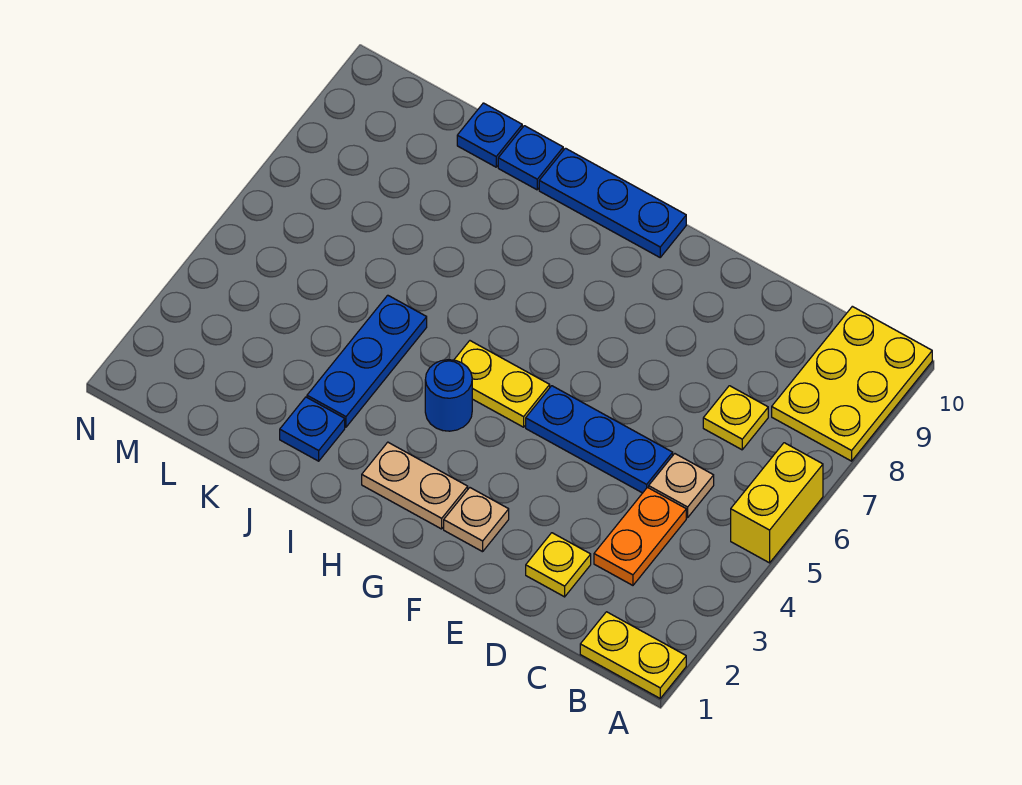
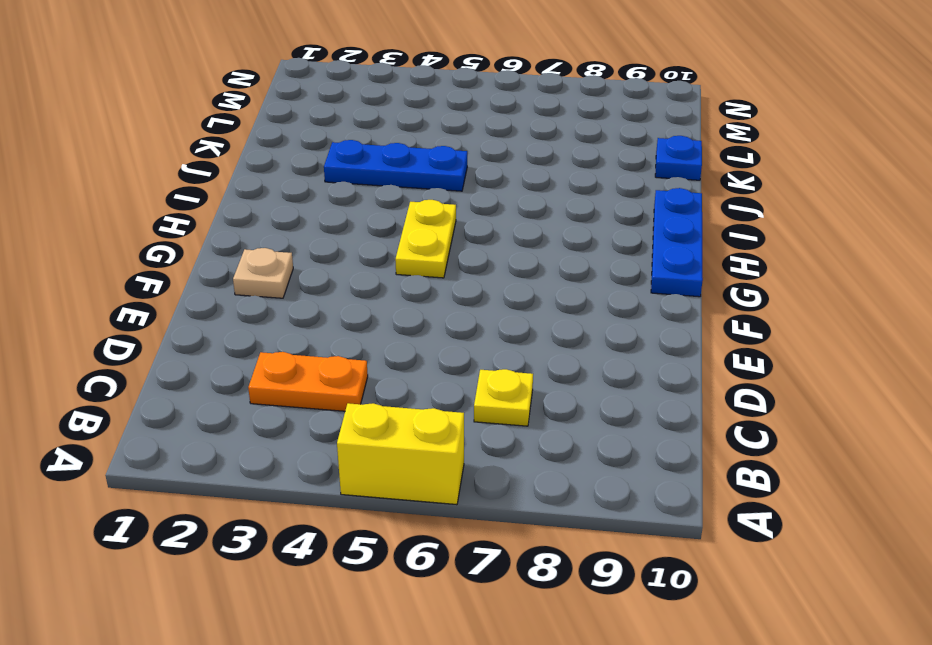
none -> yellow 1x2 plate [580,612,686,698]
none -> yellow 2x3 plate [772,306,932,461]
none -> tan 1x1 plate [649,454,714,518]

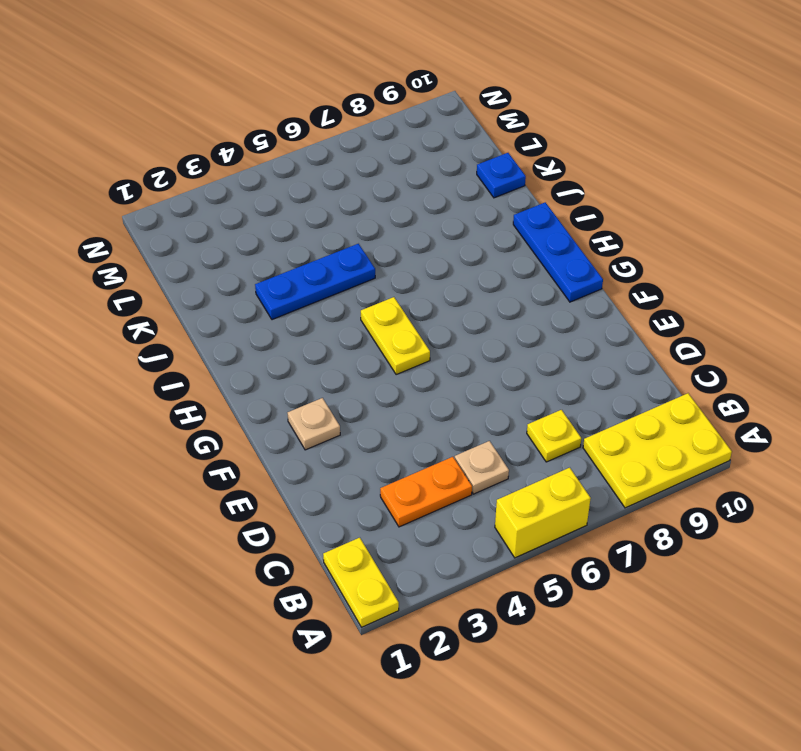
none -> yellow 1x1 plate [526,533,591,597]
none -> blue 1x3 plate [526,386,673,493]
none -> tan 1x2 plate [362,442,468,529]

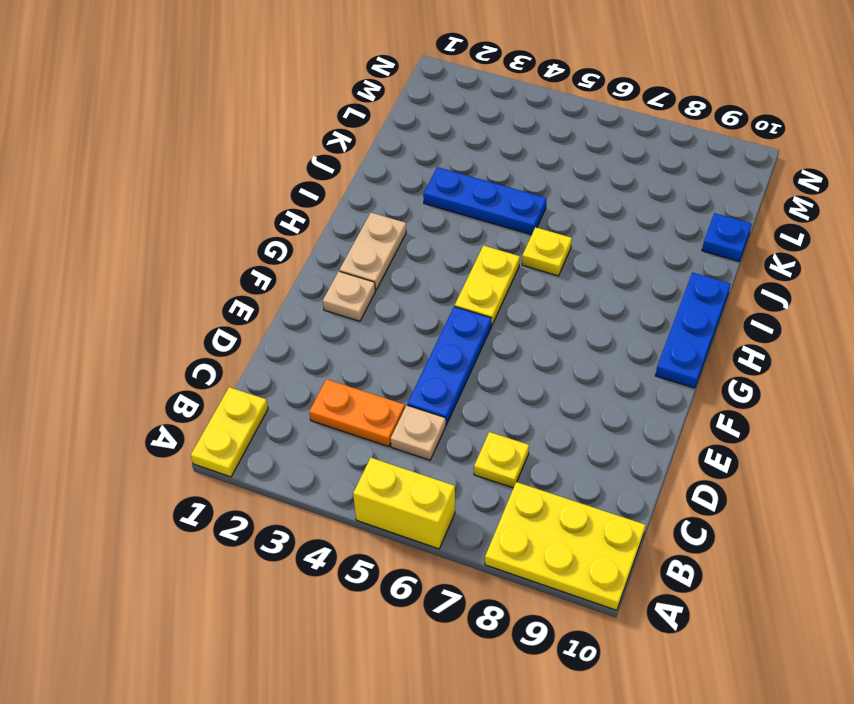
yellow 1x1 plate [522,227,572,276] -> yellow 1x1 plate moved to [526,533,591,597]
none -> blue 1x1 round brick [425,360,472,431]
none -> blue 1x1 plate [280,397,345,461]
none -> blue 1x1 plate [498,126,563,190]

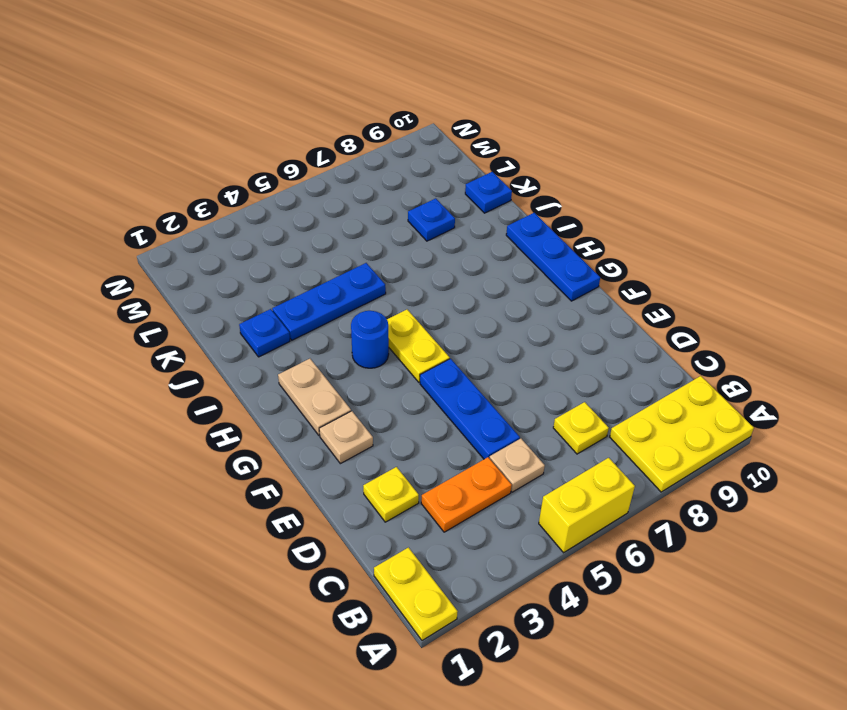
blue 1x1 plate [408,198,455,241] -> blue 1x1 plate moved to [498,126,563,190]

